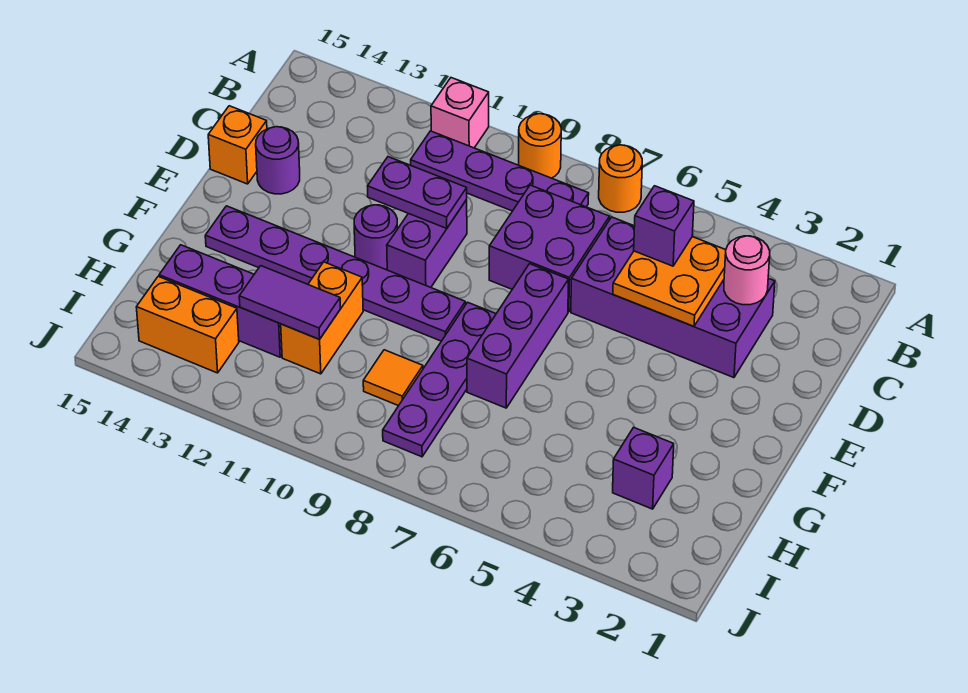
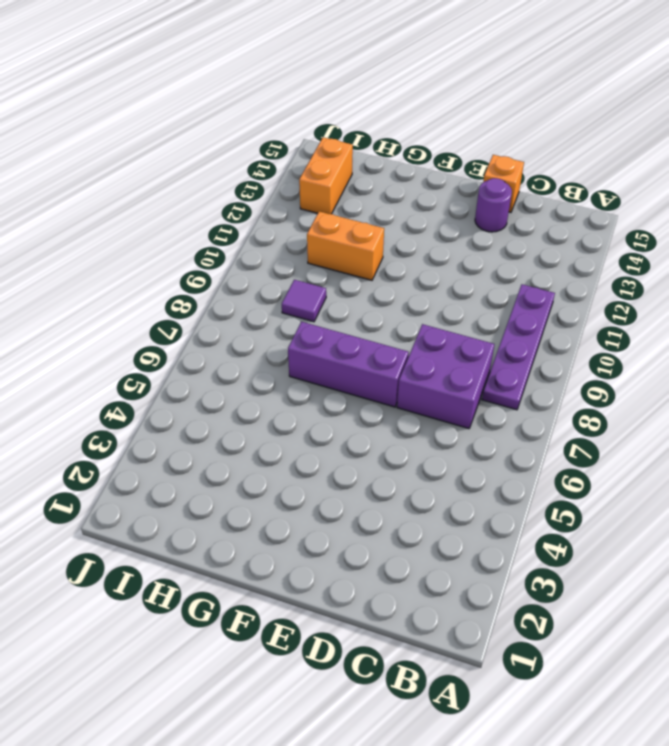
purple 1x1 tile [282,280,326,322] -> orange 1x1 tile [363,350,423,406]
none -> orange 1x1 round brick [599,145,642,212]
none -> orange 1x1 round brick [519,114,561,178]
none -> pink 1x1 brick [431,78,489,148]

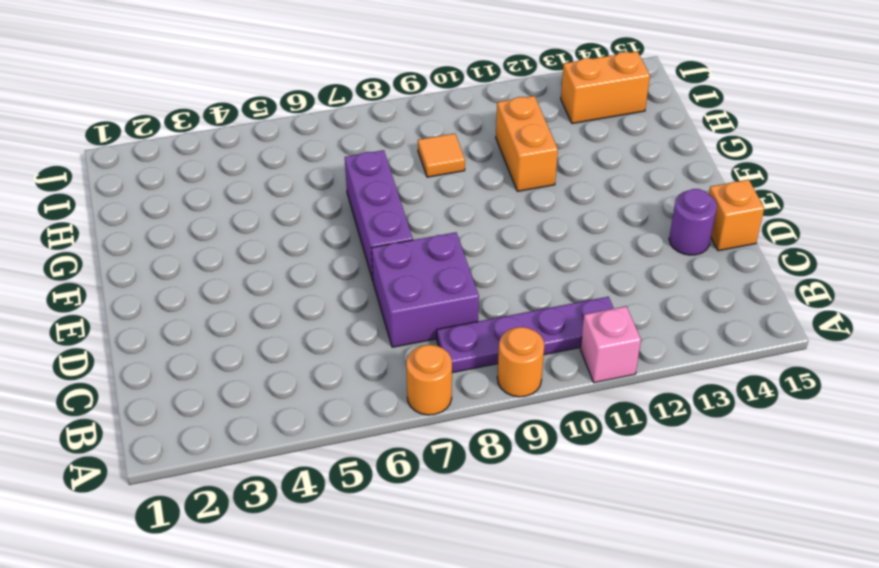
none -> purple 2x4 brick [571,217,775,378]
none -> purple 1x2 brick [387,200,467,287]
none -> purple 1x1 round brick [354,205,398,270]

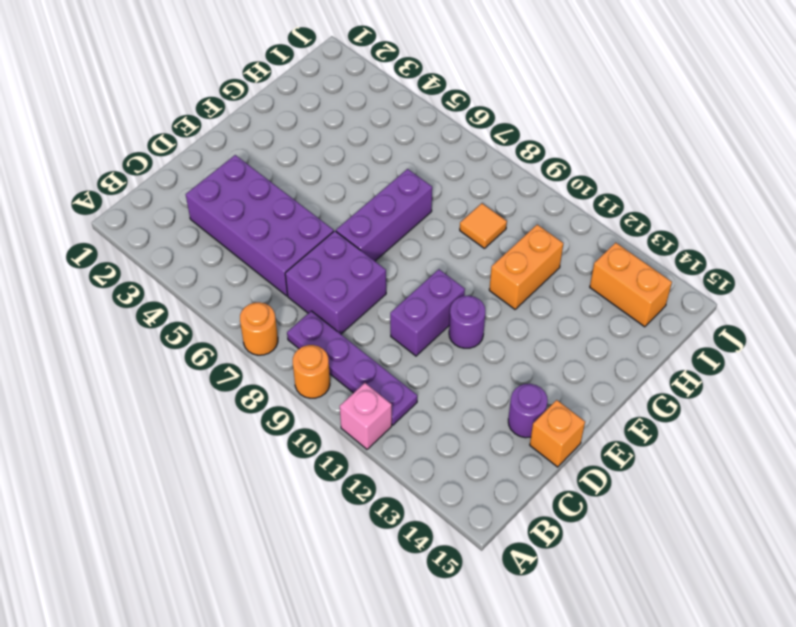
none -> purple 1x4 plate [383,302,496,457]
none -> purple 1x6 plate [205,206,466,341]
none -> purple 1x1 brick [613,427,674,509]

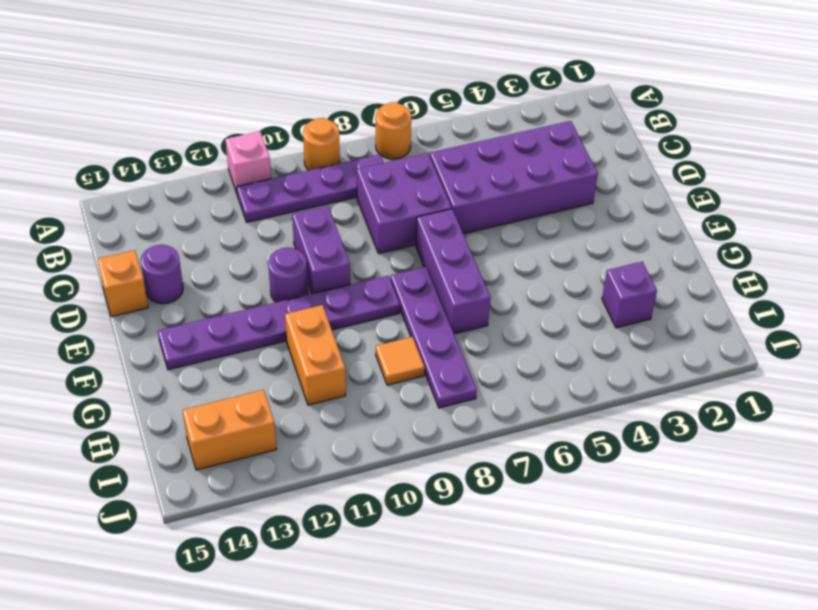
none -> purple 1x3 brick [159,245,282,357]
none -> pink 1x1 round brick [724,236,770,305]
none -> orange 2x2 plate [613,237,726,326]

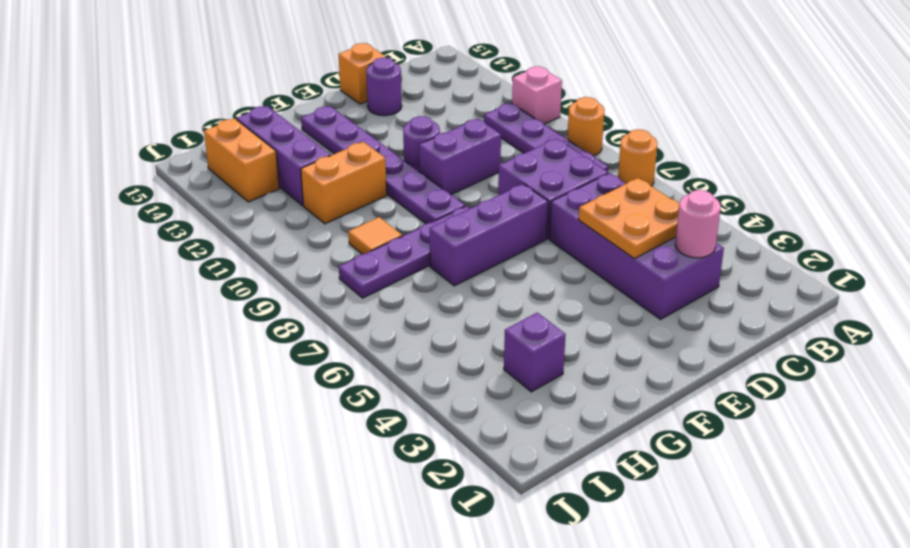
none -> purple 1x2 plate [368,157,467,228]
none -> purple 1x2 tile [239,266,340,339]
none -> purple 1x1 brick [634,186,694,266]

